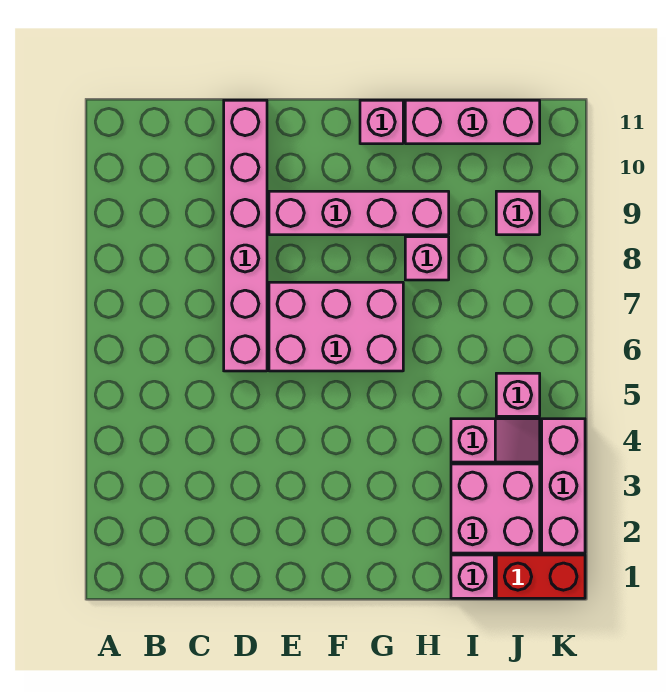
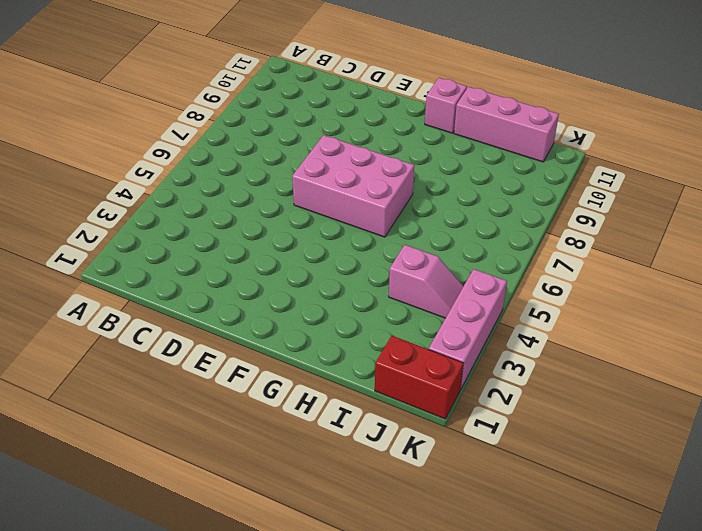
none -> pink 1x6 brick [224,100,267,371]
none -> pink 1x4 brick [269,191,449,235]
none -> pink 1x1 brick [405,237,449,280]

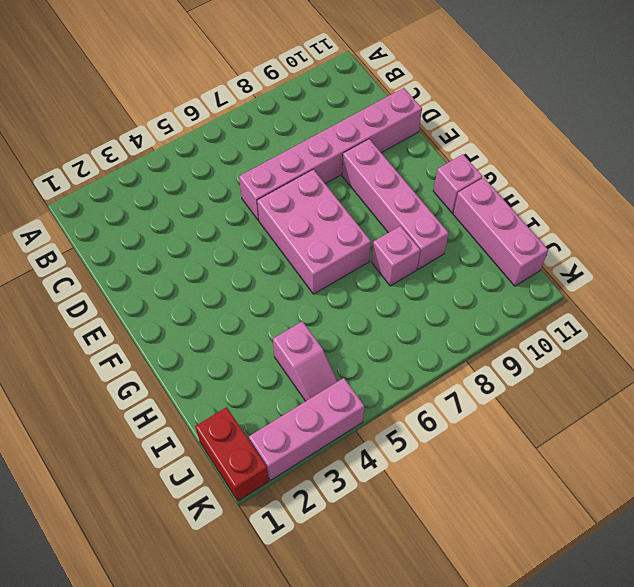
none -> pink 1x1 brick [451,555,494,598]
none -> pink 2x2 brick [451,464,540,553]
none -> pink 1x1 brick [496,373,540,416]

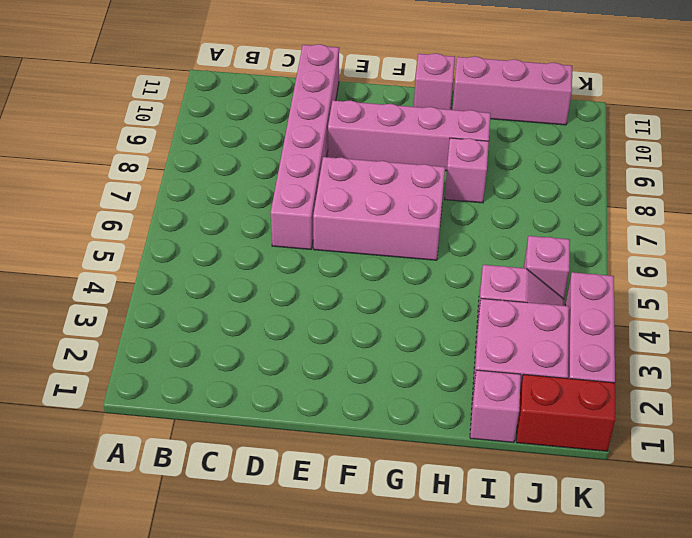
none -> pink 1x1 brick [496,191,540,235]

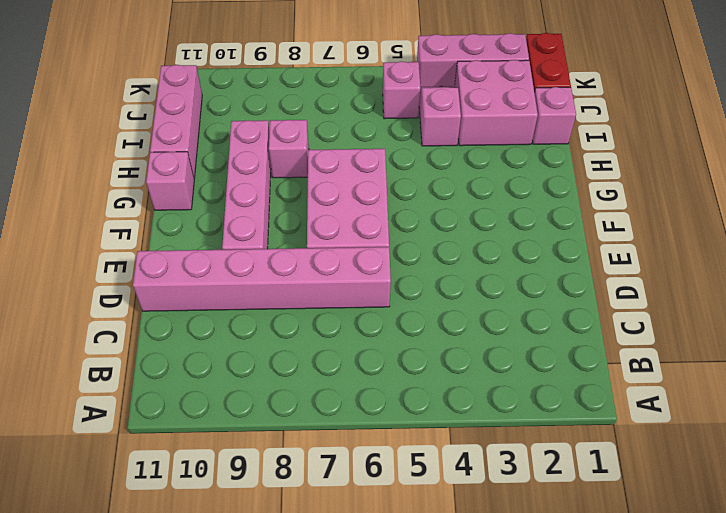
none -> pink 1x1 brick [496,191,540,235]

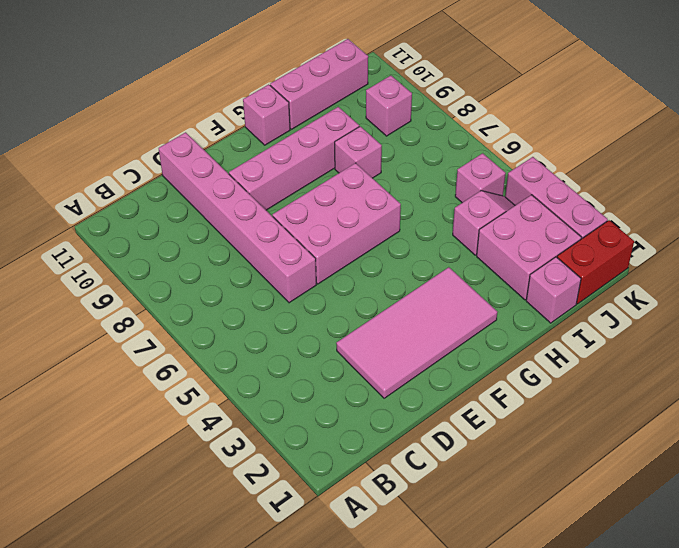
pink 2x4 tile [336,267,497,398] -> none

